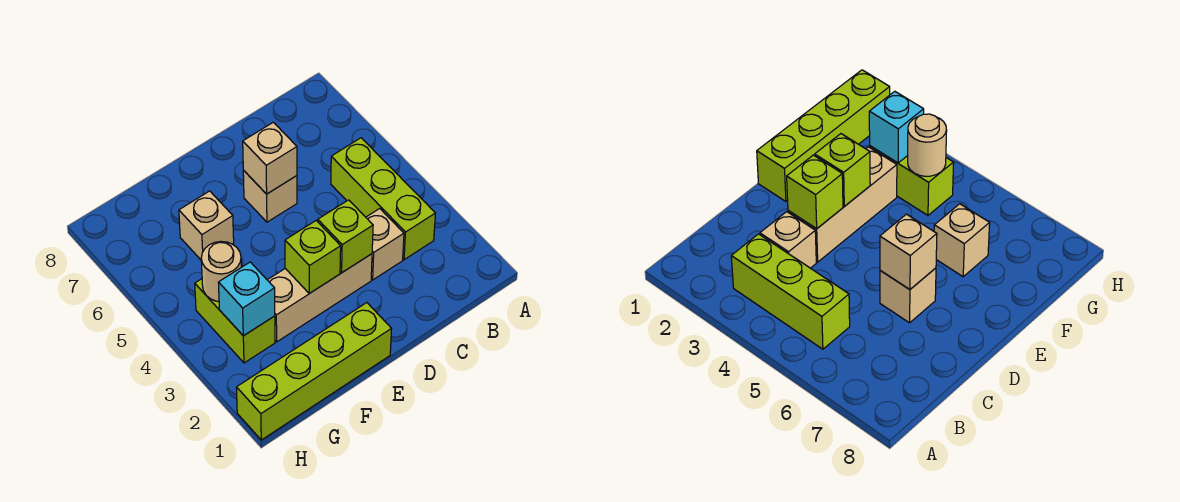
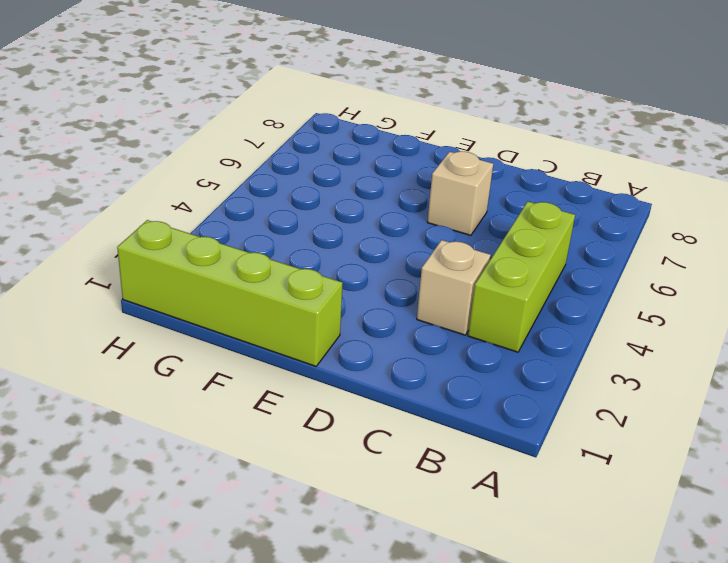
none -> tan 1x3 brick [268,254,372,342]
none -> tan 1x1 brick [179,191,234,260]
none -> lime 1x2 brick [195,279,275,363]

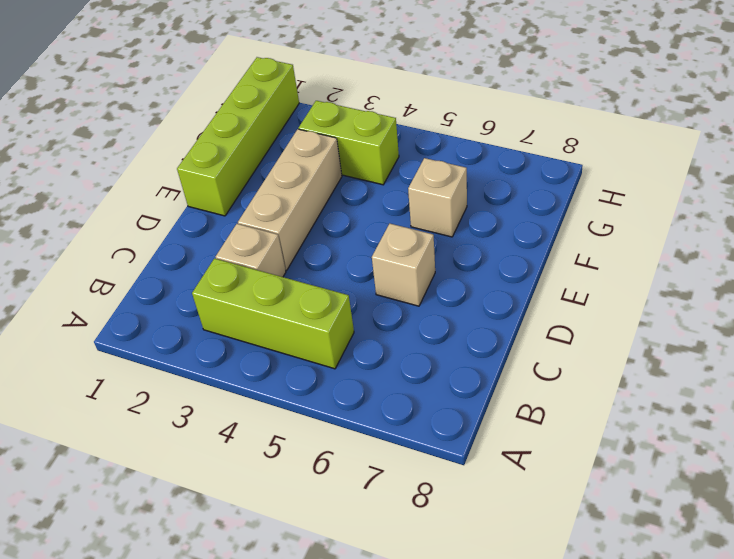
none -> lime 1x1 brick [318,200,373,272]
none -> tan 1x1 brick [243,122,297,194]
none -> lime 1x1 brick [285,221,341,294]

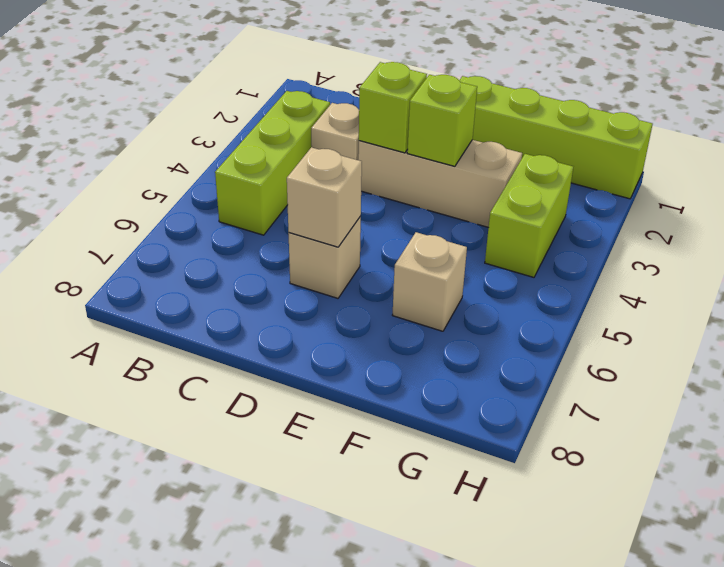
none -> cyan 1x1 brick [218,262,275,336]
none -> tan 1x1 round brick [201,241,241,302]

